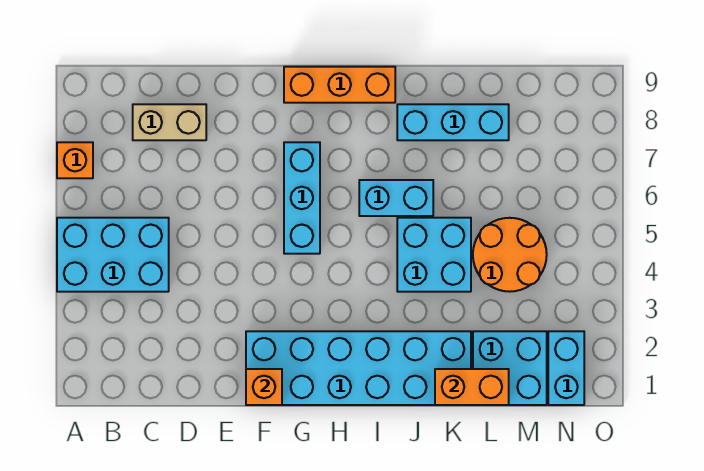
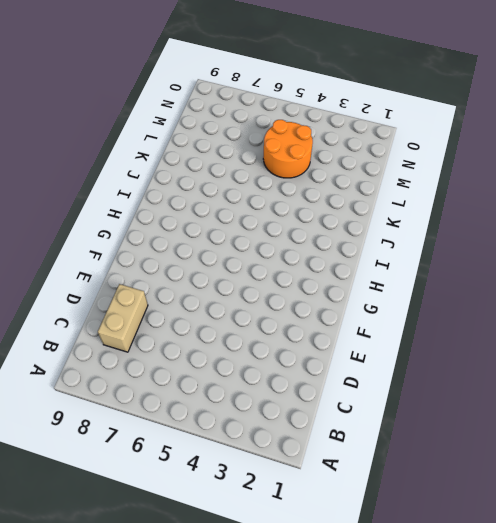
none -> cyan 2x3 brick [57,218,169,292]
none -> orange 1x1 brick [57,142,93,178]
none -> cyan 2x6 brick [246,331,471,405]

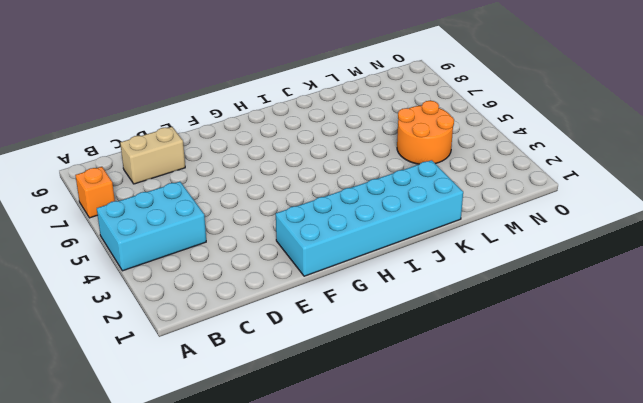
none -> cyan 1x3 brick [284,142,320,254]
none -> orange 1x3 brick [284,67,395,103]
none -> cyan 1x2 brick [359,180,433,216]

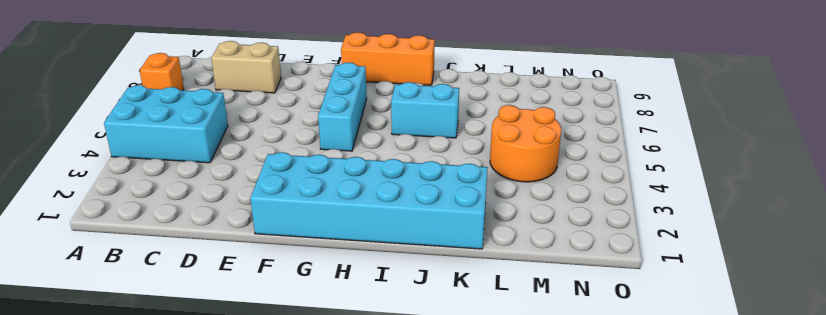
none -> cyan 2x2 brick [397,218,471,292]
none -> cyan 1x3 brick [397,104,509,140]
none -> cyan 2x2 brick [473,331,547,405]

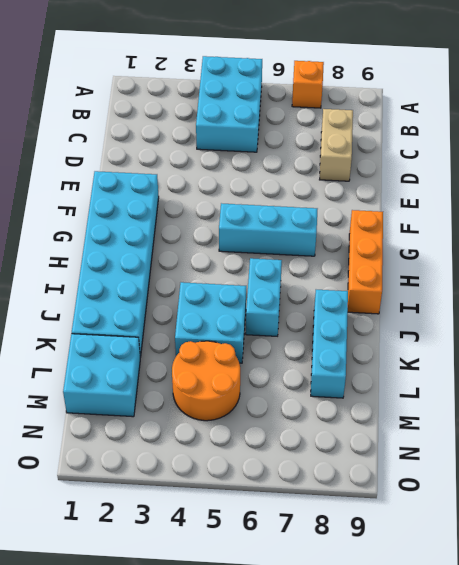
none -> cyan 1x2 brick [548,331,584,405]
none -> orange 1x1 brick [246,369,282,405]
none -> orange 1x2 brick [435,369,509,405]

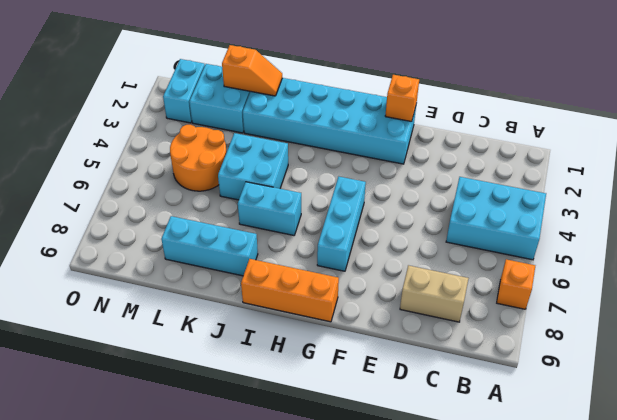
orange 1x2 slope [222,45,282,96] -> orange 1x2 brick [435,369,509,405]

